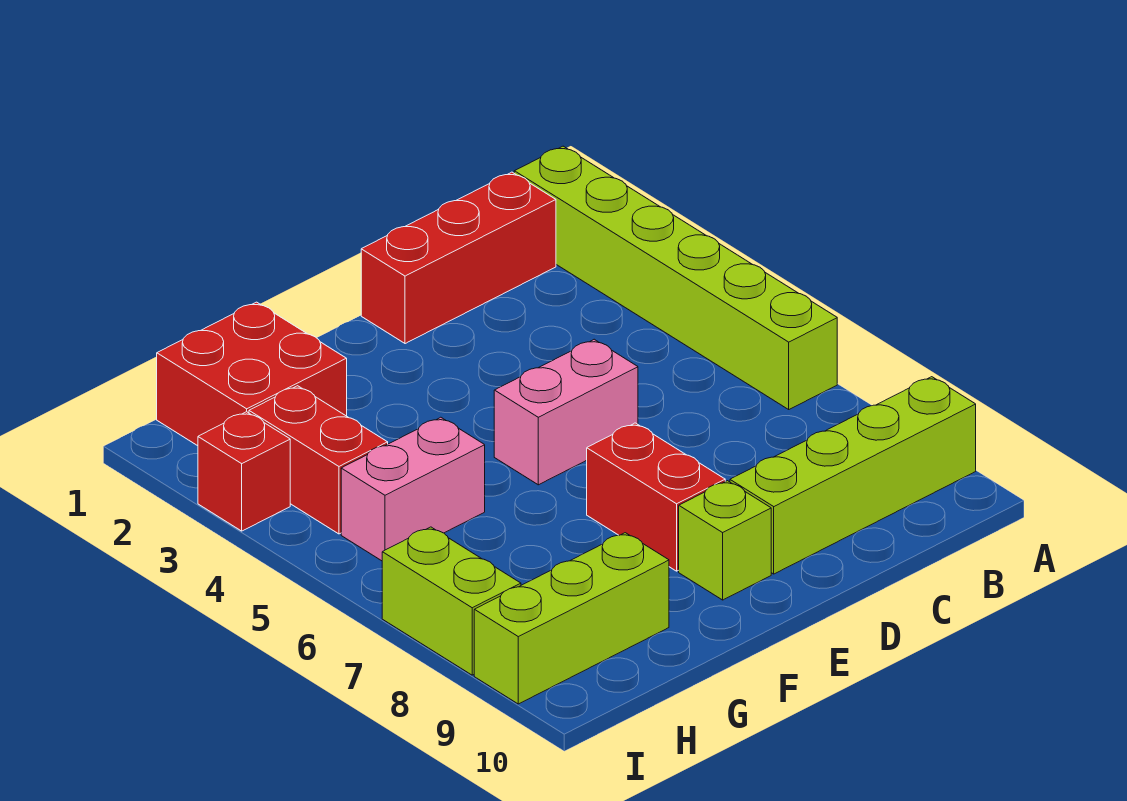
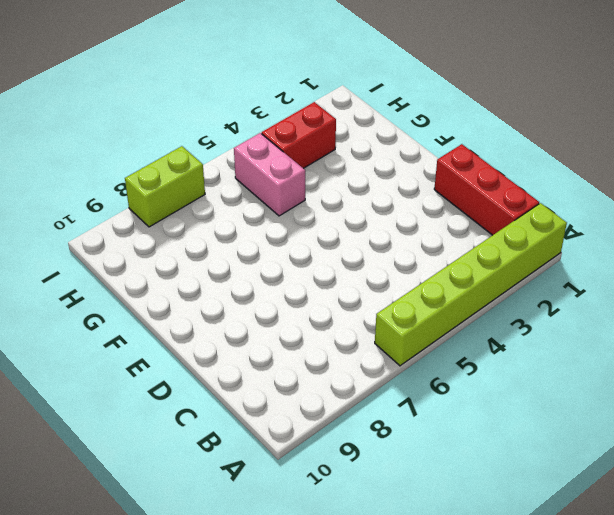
none -> lime 1x4 brick [730,377,976,574]
none -> pink 1x2 brick [494,339,638,485]
none -> red 1x2 brick [587,423,725,571]

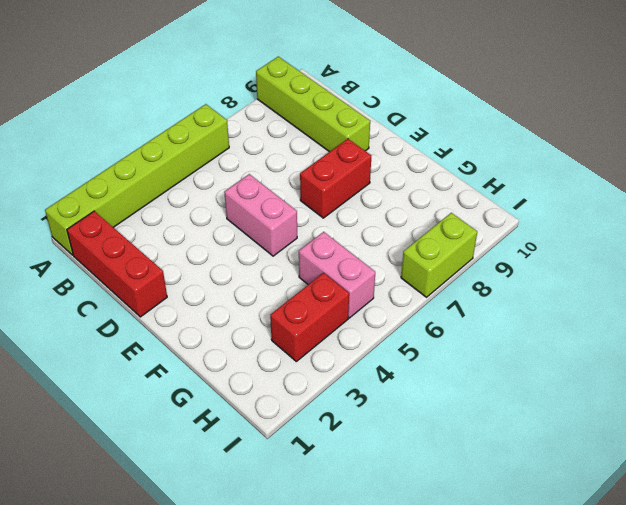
none -> lime 1x1 brick [679,481,771,600]
none -> red 2x2 brick [157,302,347,446]
none -> lime 1x3 brick [474,533,669,704]

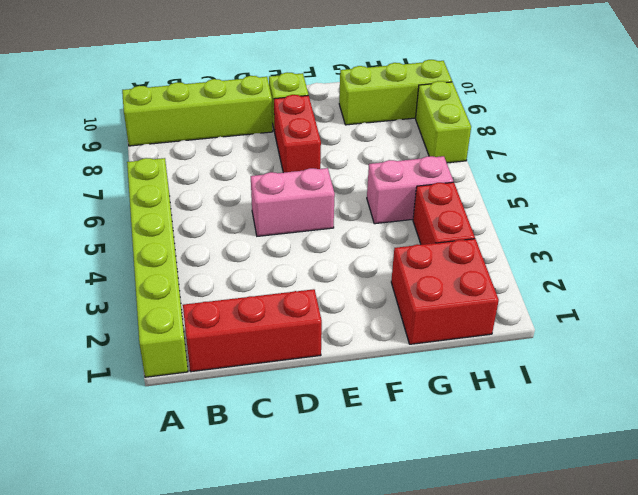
none -> red 1x1 brick [198,412,290,531]

